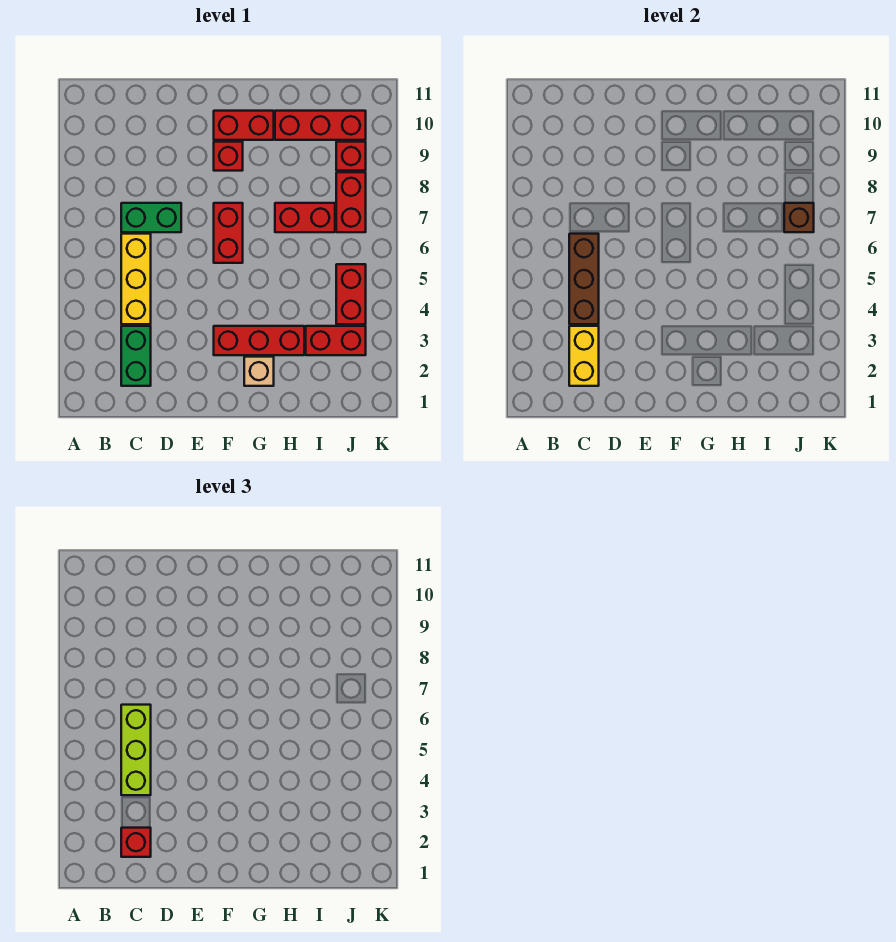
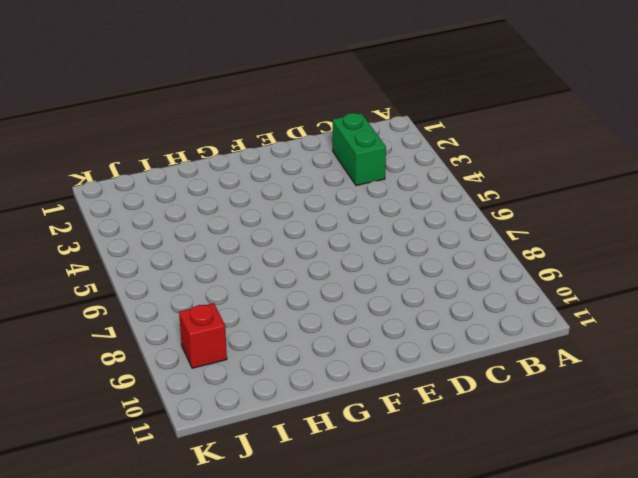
none -> yellow 1x3 brick [121,234,151,324]
none -> green 1x2 brick [121,203,181,232]
none -> red 1x3 brick [214,326,304,355]

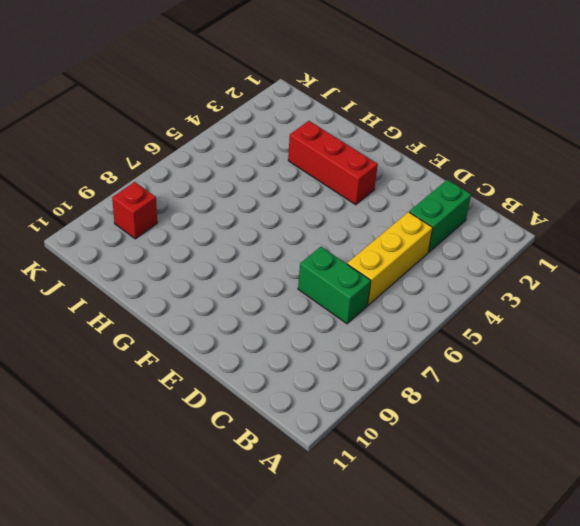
none -> red 1x2 brick [214,203,243,263]
none -> red 1x1 brick [214,142,243,171]
none -> red 1x2 brick [214,111,274,140]

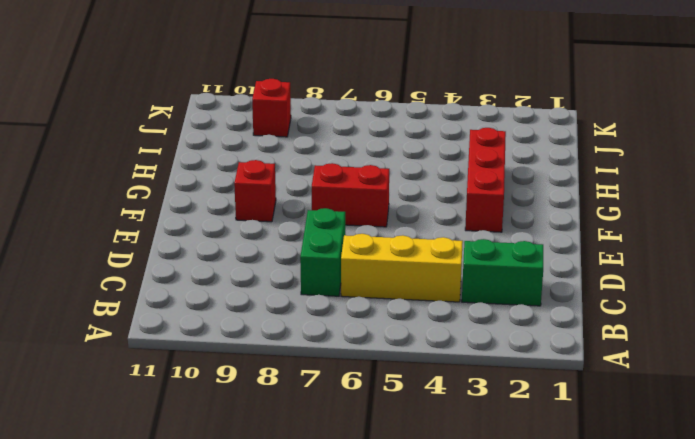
none -> red 1x2 brick [214,111,274,140]
none -> tan 1x1 brick [244,357,274,386]
none -> red 1x2 brick [275,203,335,232]

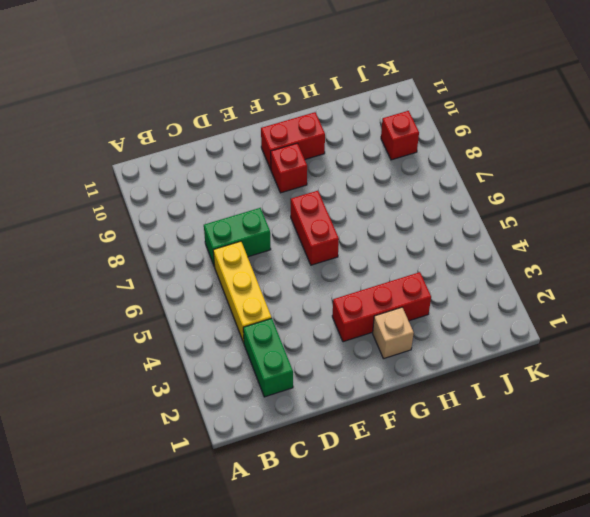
none -> red 1x2 brick [275,203,335,232]
none -> red 1x3 brick [275,111,366,140]
none -> red 1x2 brick [306,326,366,355]

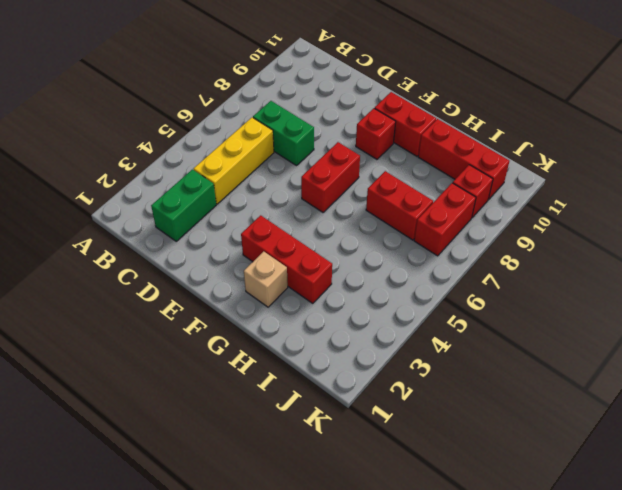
none -> red 1x2 brick [306,326,366,355]
none -> red 1x2 brick [336,264,366,324]
none -> yellow 1x2 brick [569,326,599,386]

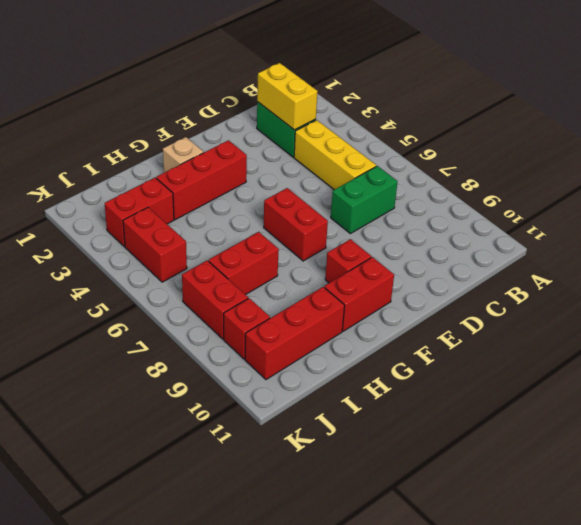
none -> brown 1x3 brick [569,234,599,324]
none -> brown 1x1 brick [784,203,814,232]
none -> red 1x1 brick [121,828,151,857]

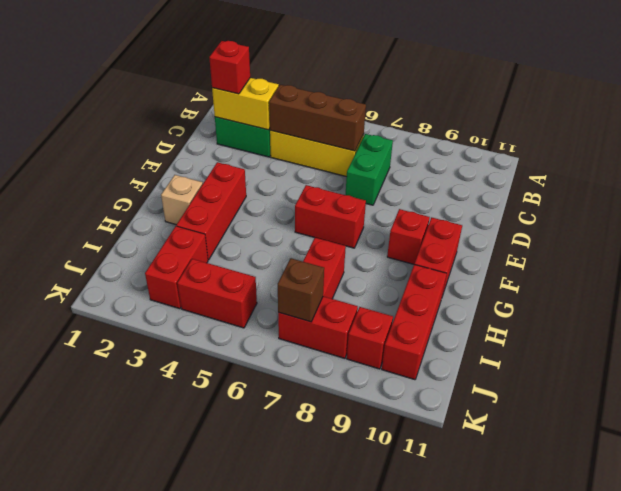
none -> lime 1x3 brick [121,705,151,795]

